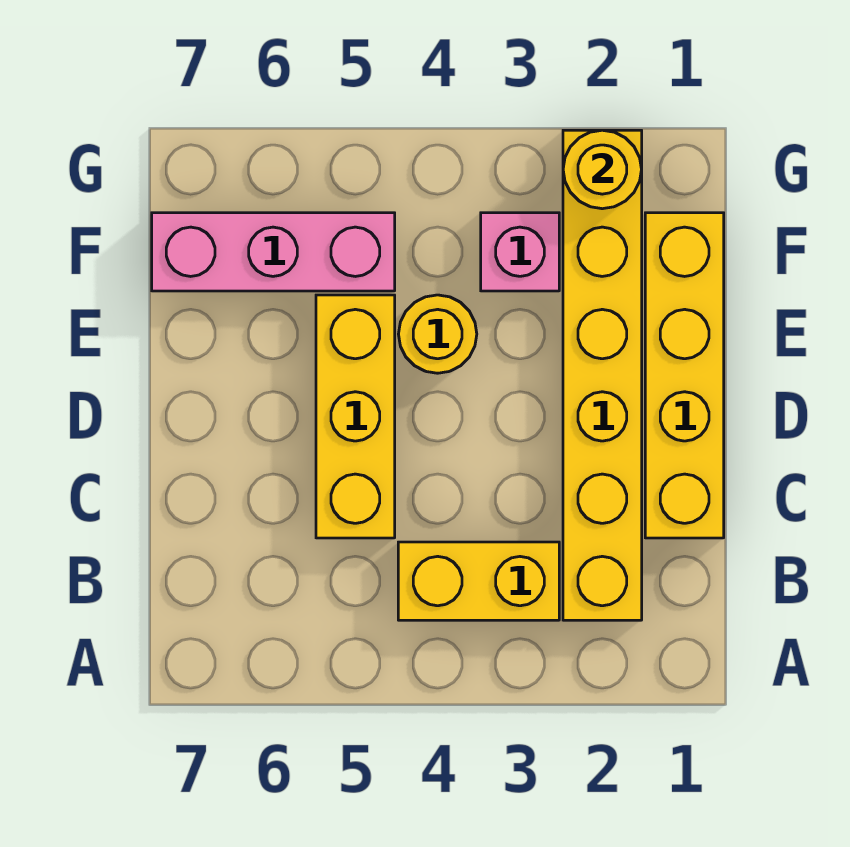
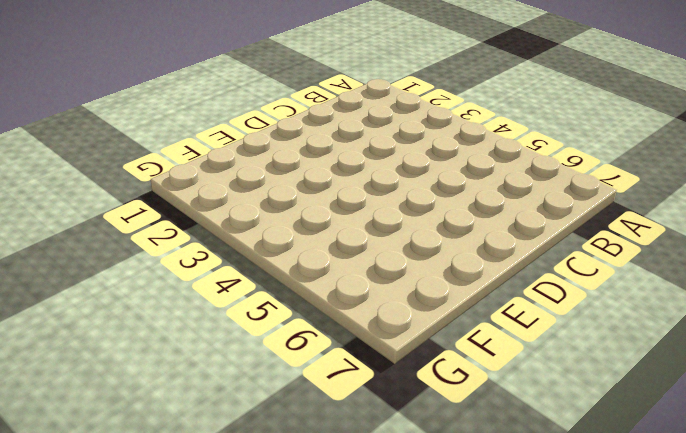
none -> yellow 1x6 brick [563,130,642,620]
none -> yellow 1x2 brick [398,542,559,620]

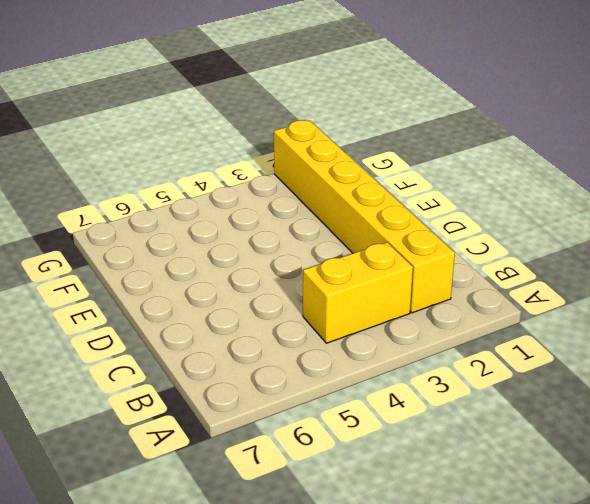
none -> yellow 1x4 brick [645,213,724,538]
none -> yellow 1x3 brick [316,295,395,538]

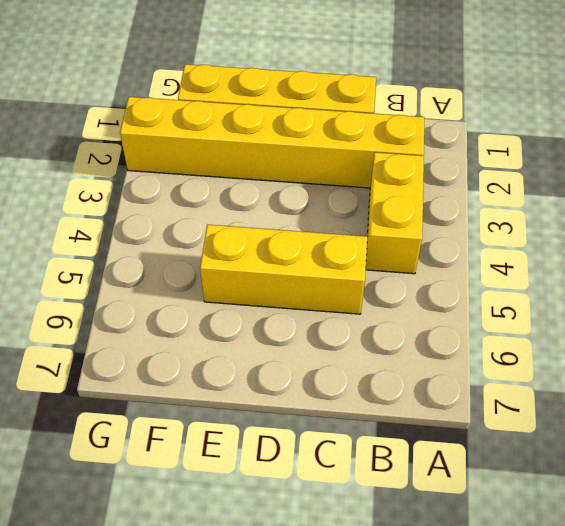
none -> yellow 1x1 round brick [399,295,477,373]
none -> pink 1x1 brick [481,213,559,291]

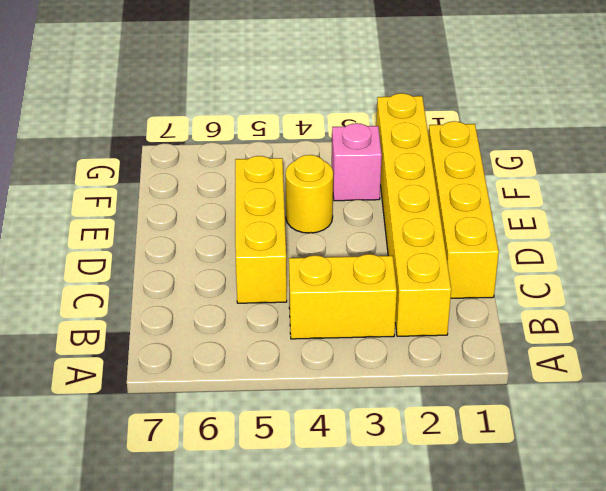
none -> pink 1x3 brick [152,213,395,291]
none -> yellow 1x1 round brick [563,130,642,209]

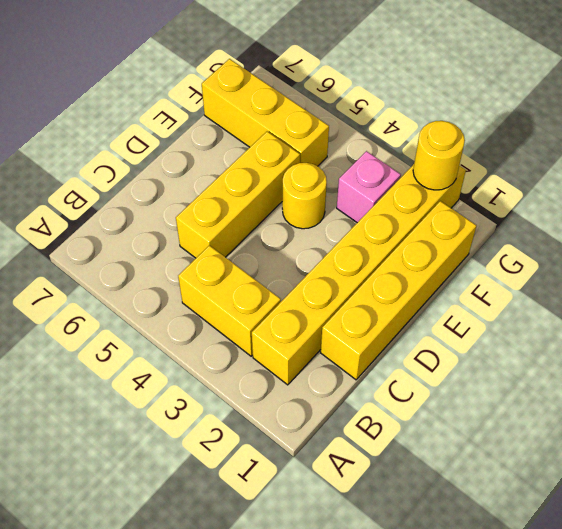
yellow 1x3 brick [202,59,329,166] -> pink 1x3 brick [152,213,395,291]

